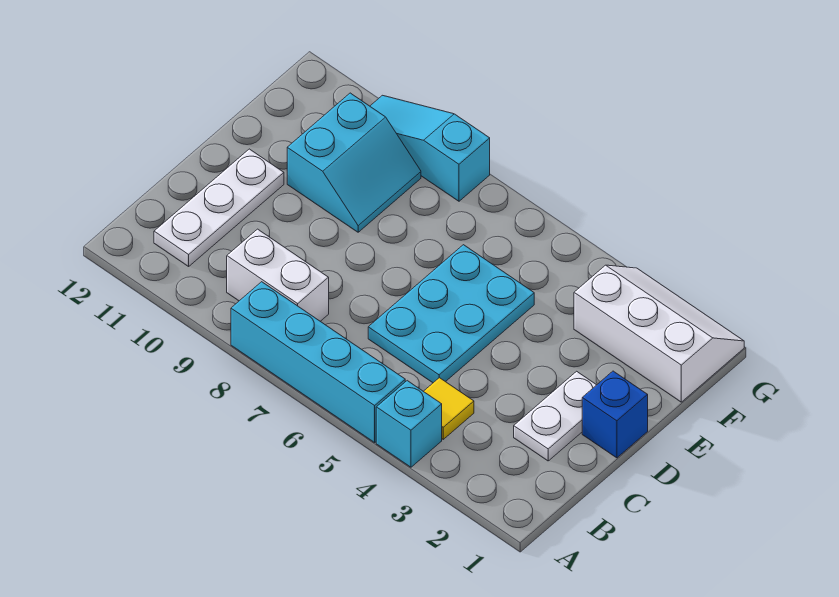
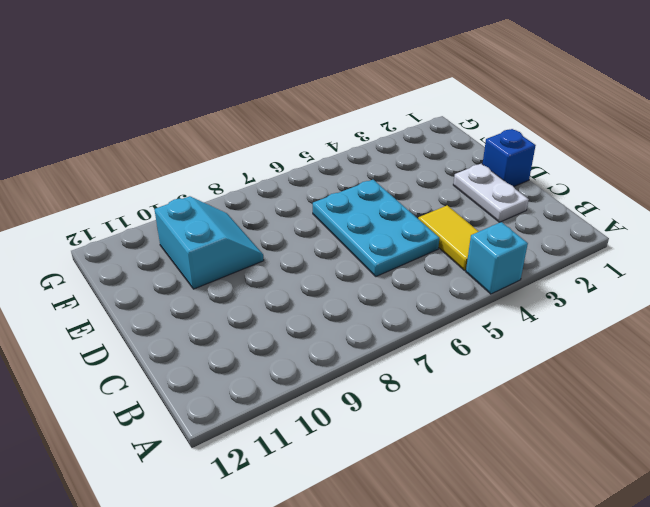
yellow 1x2 tile [418,205,479,270] -> yellow 1x1 tile [424,378,474,439]
none -> cyan 1x4 brick [231,282,405,443]
none -> white 1x2 brick [227,229,329,321]

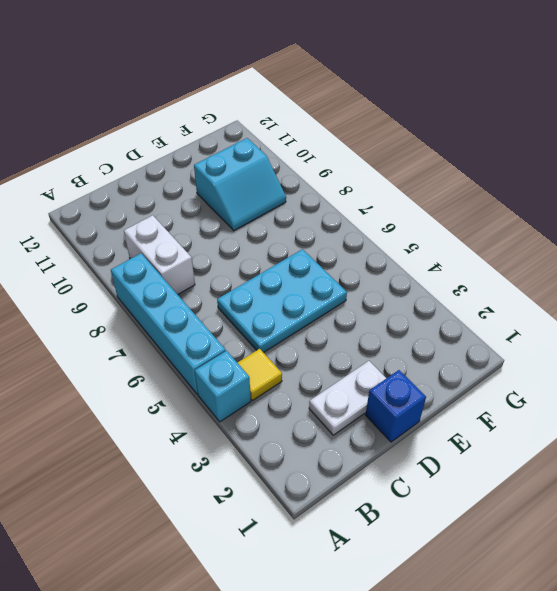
none -> white 1x3 plate [154,149,284,266]
none -> white 2x3 slope [574,265,744,402]

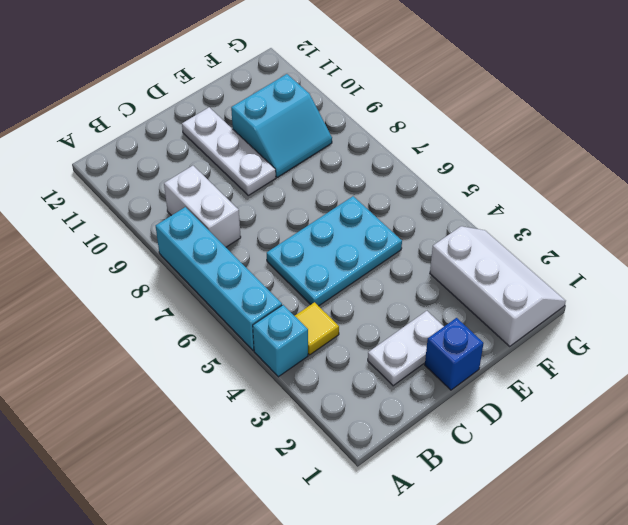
white 1x3 plate [182,107,276,195] -> white 1x3 plate turned to [154,149,284,266]
none -> cyan 1x3 slope [370,95,490,201]

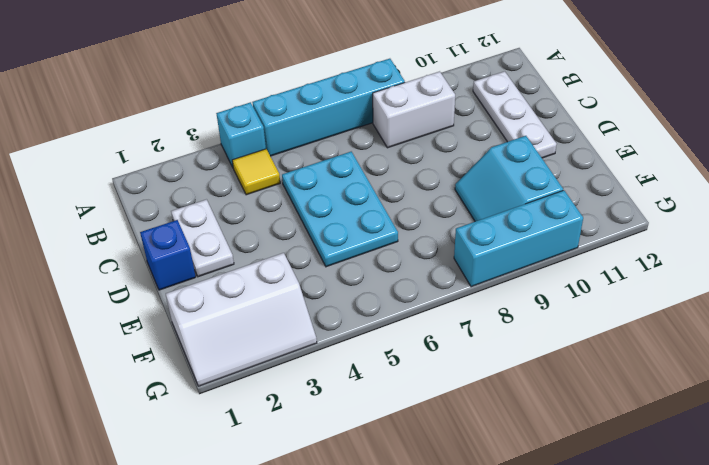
cyan 1x3 brick [454,190,583,287] -> cyan 1x3 slope [370,95,490,201]

